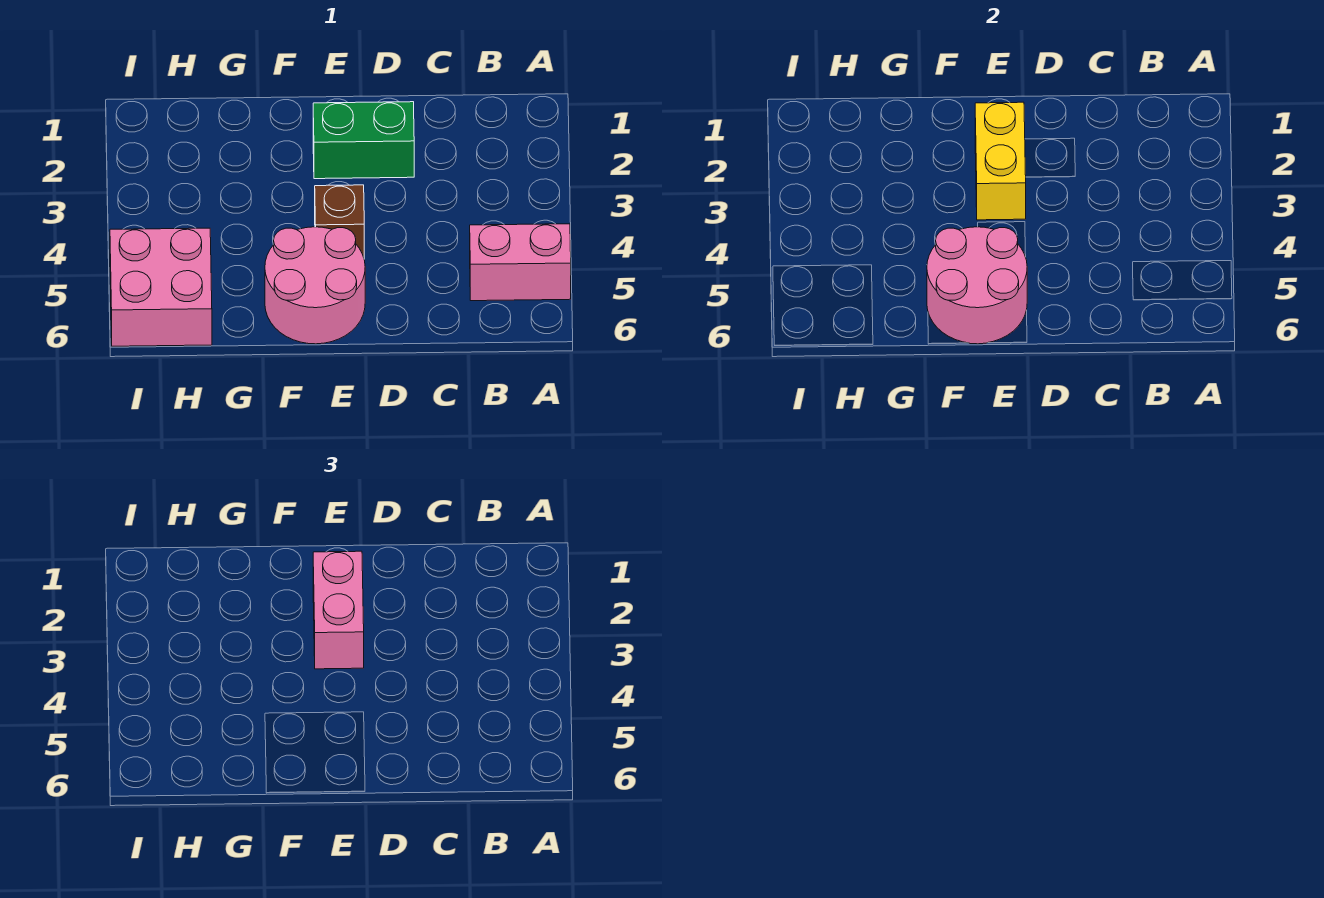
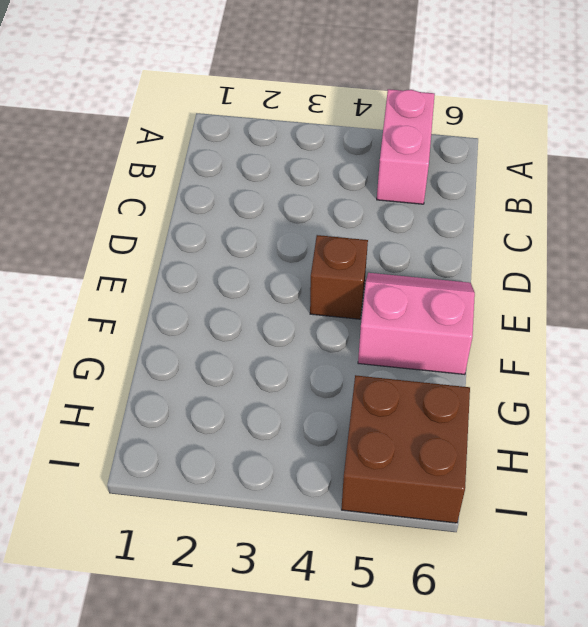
pink 2x2 slope [358,273,475,375] -> pink 2x2 round brick [265,227,365,344]
brown 2x2 brick [341,375,470,523] -> pink 2x2 brick [110,228,212,346]
none -> green 1x2 brick [313,102,414,179]
none -> yellow 1x2 brick [975,102,1026,220]

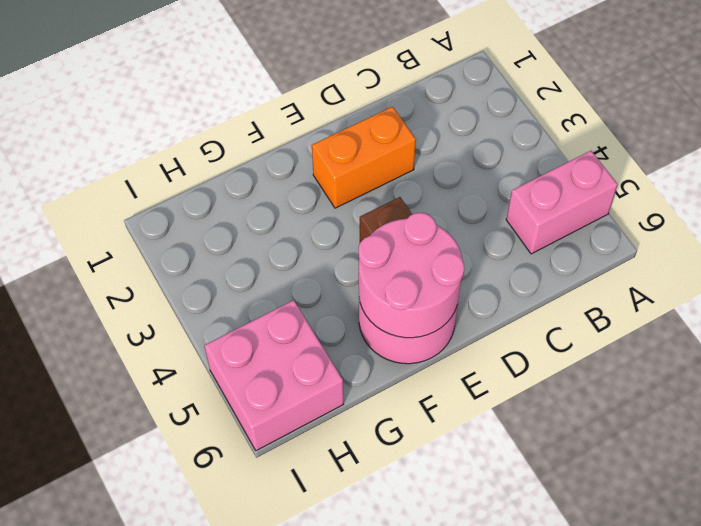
orange 1x2 brick [312,107,416,208] -> green 1x2 brick [313,102,414,179]
none -> yellow 1x2 brick [975,102,1026,220]
none -> pink 1x2 brick [313,551,364,669]

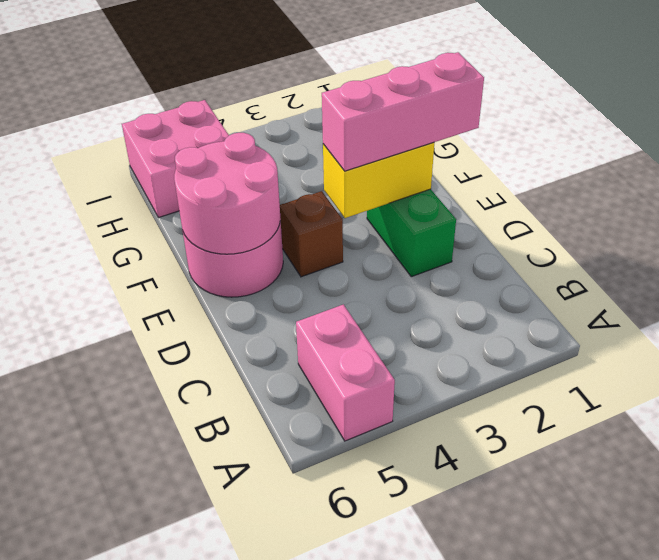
pink 1x3 brick [322,52,484,171] -> pink 1x2 brick [313,551,364,669]

